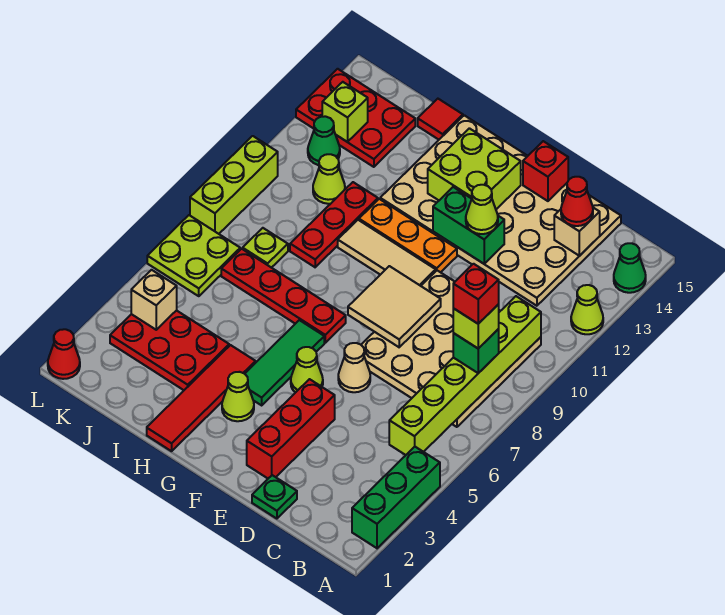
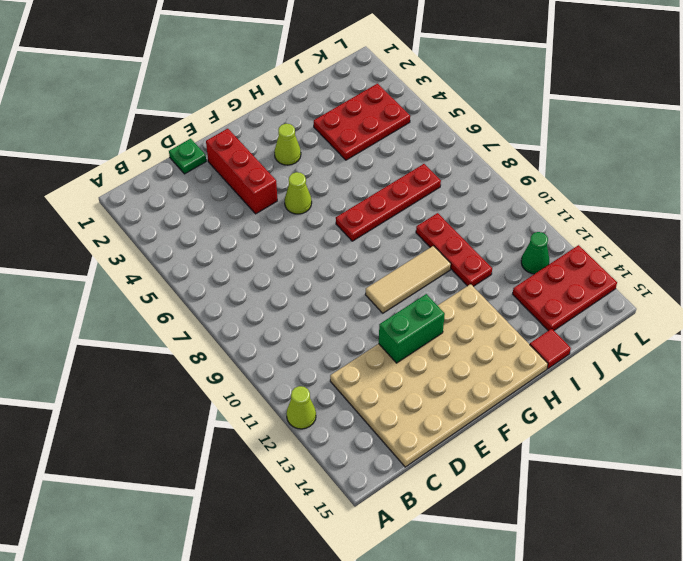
none -> green 1x3 brick [352,447,440,548]
none -> green 1x1 cone [614,243,646,293]
none -> tan 4x4 plate [361,271,541,427]
none -> tan 1x1 cone [338,343,370,392]

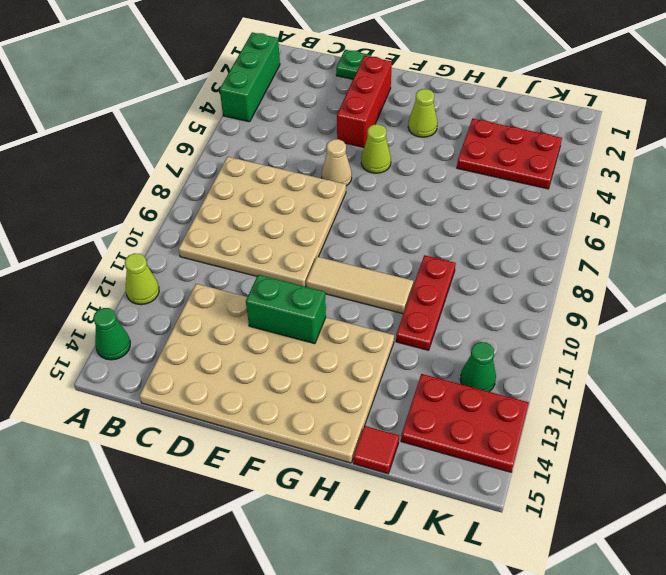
none -> orange 1x3 plate [359,199,457,272]
none -> green 1x3 tile [245,320,324,405]
none -> red 1x4 plate [221,249,346,343]
none -> red 1x4 tile [147,345,256,451]

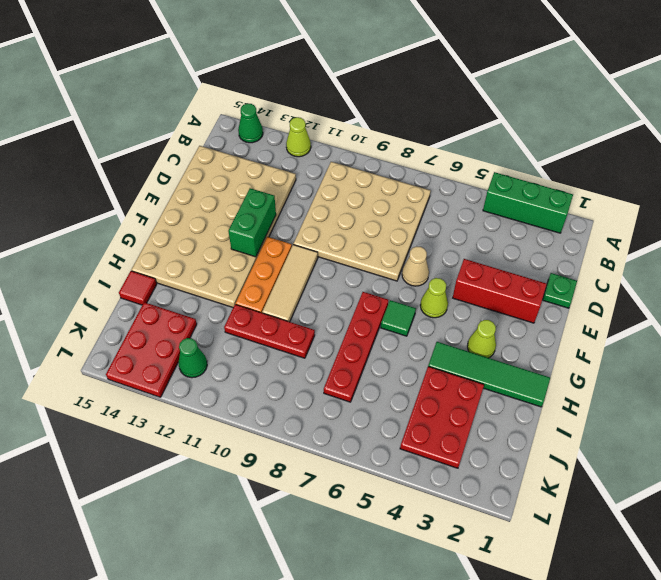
green 1x1 tile [381,300,416,336] -> green 1x3 tile [245,320,324,405]
green 1x4 tile [428,342,550,407] -> red 1x4 tile [147,345,256,451]
none -> lime 1x1 plate [243,228,288,268]
none -> lime 1x1 cone [313,154,345,204]
none -> lime 2x2 plate [147,215,240,296]
none -> red 1x1 cone [48,329,80,379]

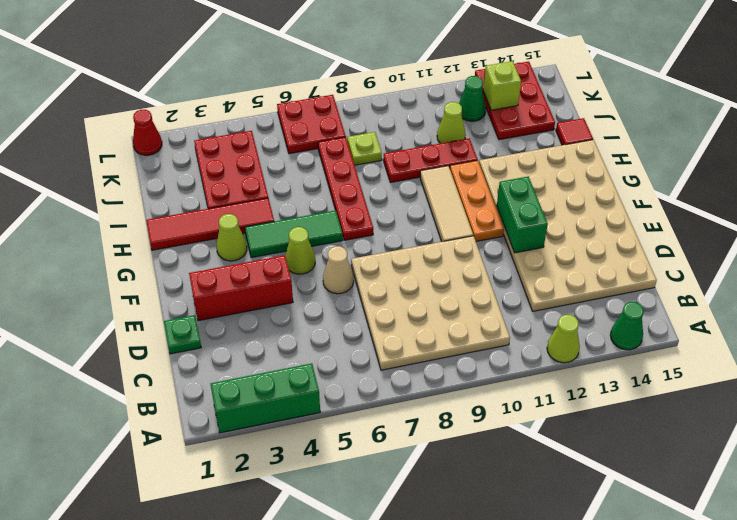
red 2x2 plate [277,95,346,154] -> lime 2x2 plate [147,215,240,296]
none -> lime 1x3 brick [190,136,278,234]
none -> lime 1x6 brick [389,296,541,455]
none -> tan 1x1 brick [554,208,600,256]
none -> tan 2x2 tile [348,266,441,347]

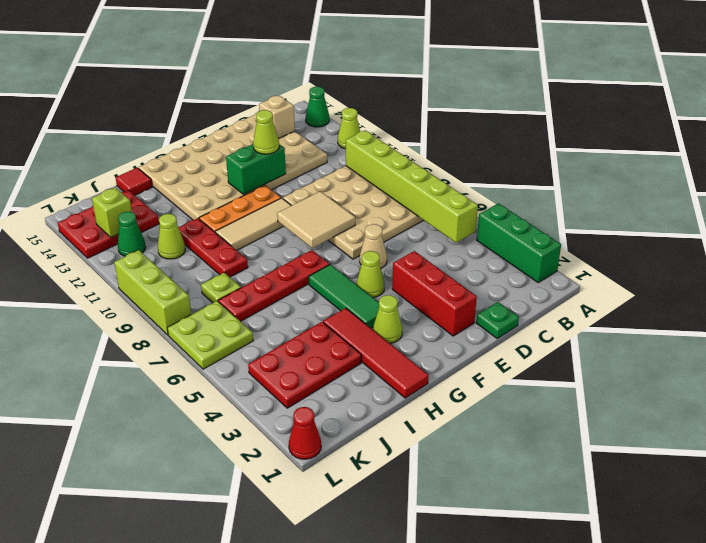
none -> red 1x1 brick [523,141,568,201]
none -> lime 2x2 brick [428,128,521,209]
none -> tan 1x1 brick [131,270,177,330]
none -> green 1x1 brick [453,329,499,373]

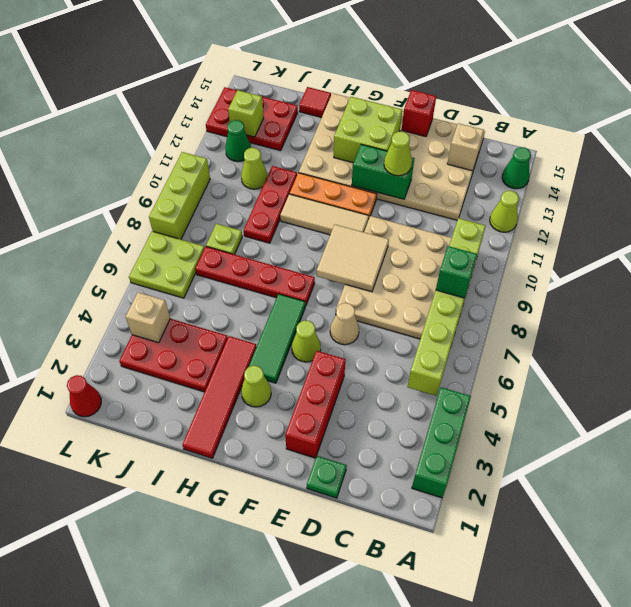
none -> red 1x1 cone [561,177,593,226]
none -> lime 1x1 brick [453,305,499,348]
none -> red 1x1 brick [453,264,499,324]

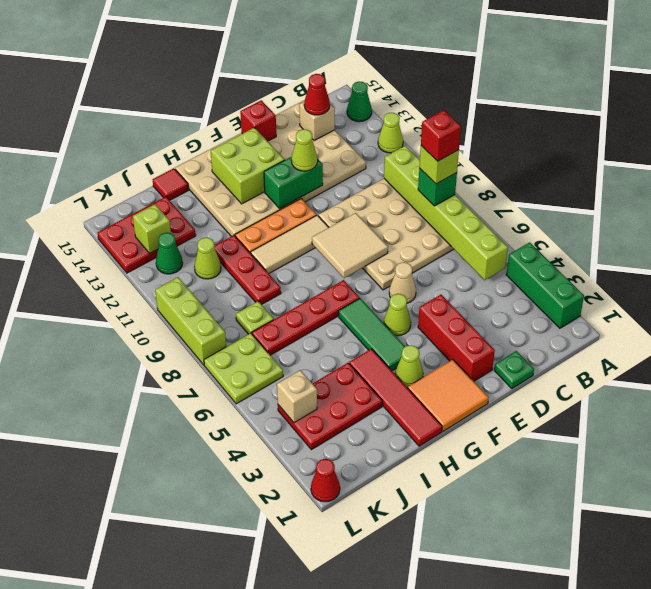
orange 2x2 tile [408,359,489,431] -> none

